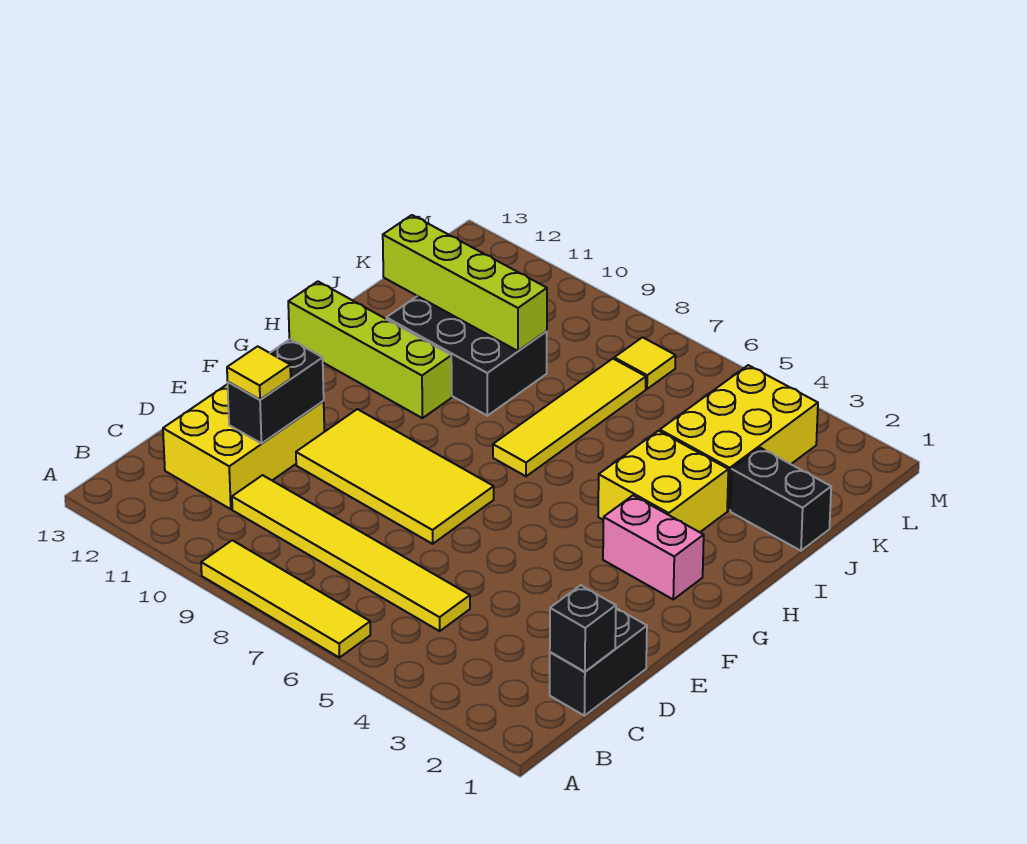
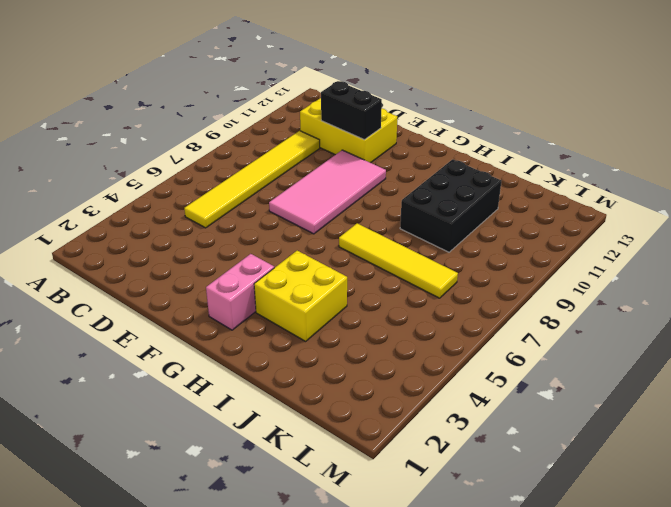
pink 2x4 tile [269,150,386,234] -> yellow 2x4 tile [296,409,494,544]
none -> yellow 1x4 tile [201,540,370,658]
none -> black 1x2 brick [550,608,647,716]
none -> lime 1x4 brick [288,281,452,418]

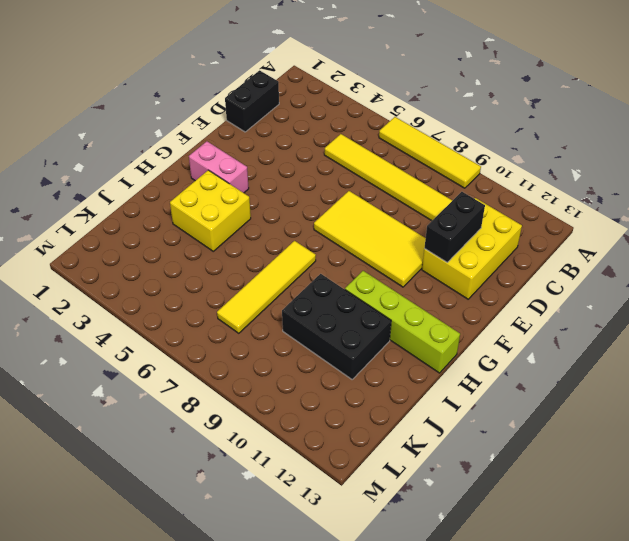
none -> black 1x2 brick [730,448,831,551]
none -> yellow 2x3 brick [660,365,818,511]
none -> yellow 1x1 tile [614,337,676,389]

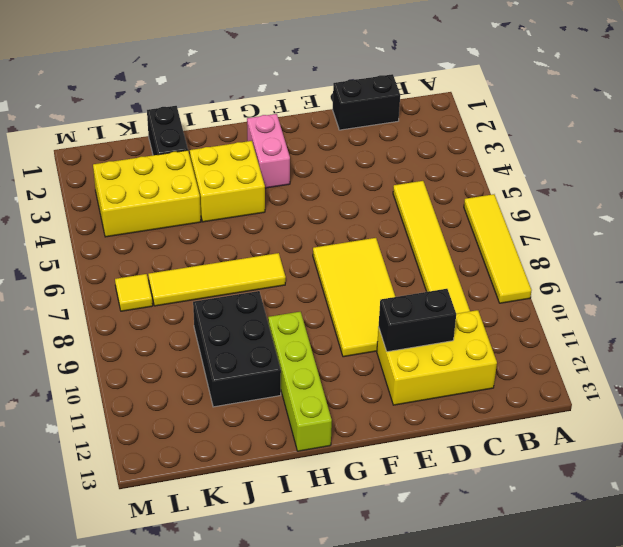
none -> black 1x1 brick [550,585,616,672]
none -> lime 1x4 brick [383,215,547,351]
none -> yellow 1x1 tile [227,346,291,400]

